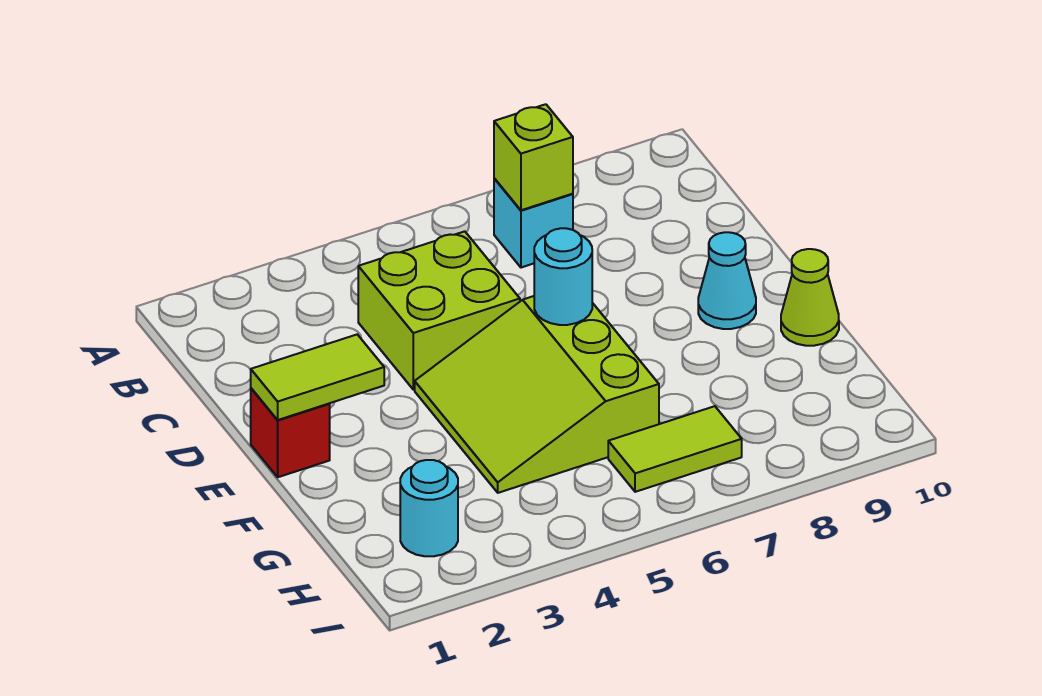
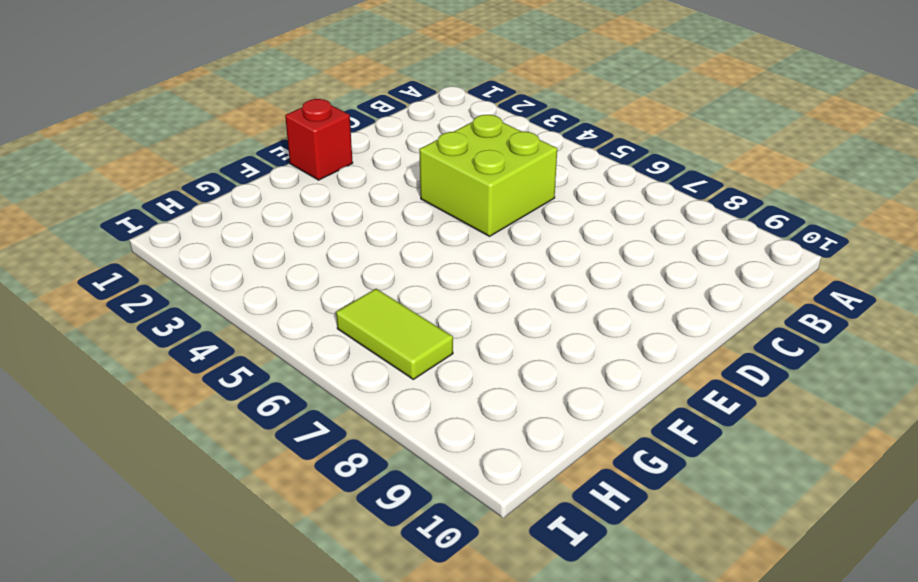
none -> cyan 1x1 brick [494,179,573,268]
none -> lime 3x3 slope [415,296,659,493]

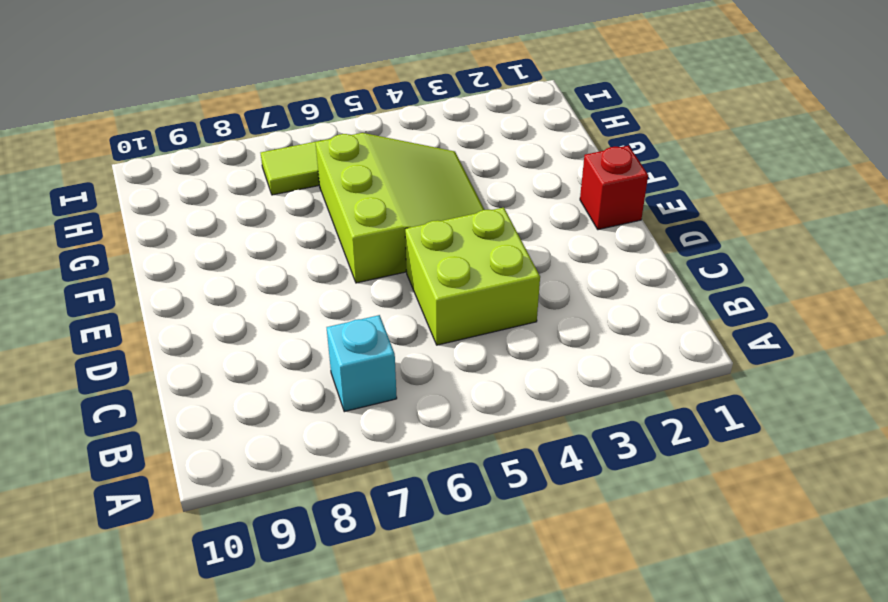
none -> cyan 1x1 cone [698,232,756,329]
none -> lime 1x1 cone [781,249,839,346]

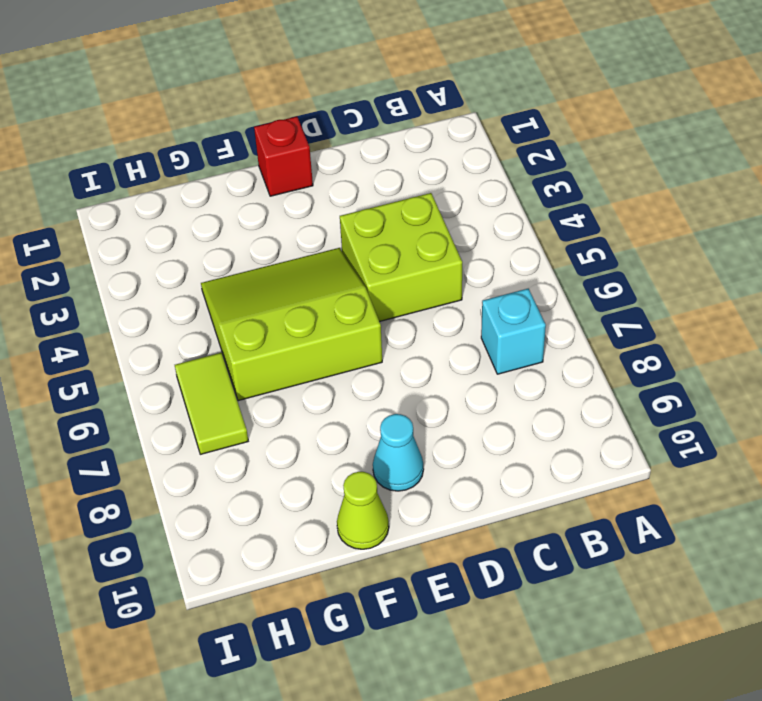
none -> cyan 1x1 round brick [400,460,458,556]
none -> lime 1x1 brick [494,104,573,210]

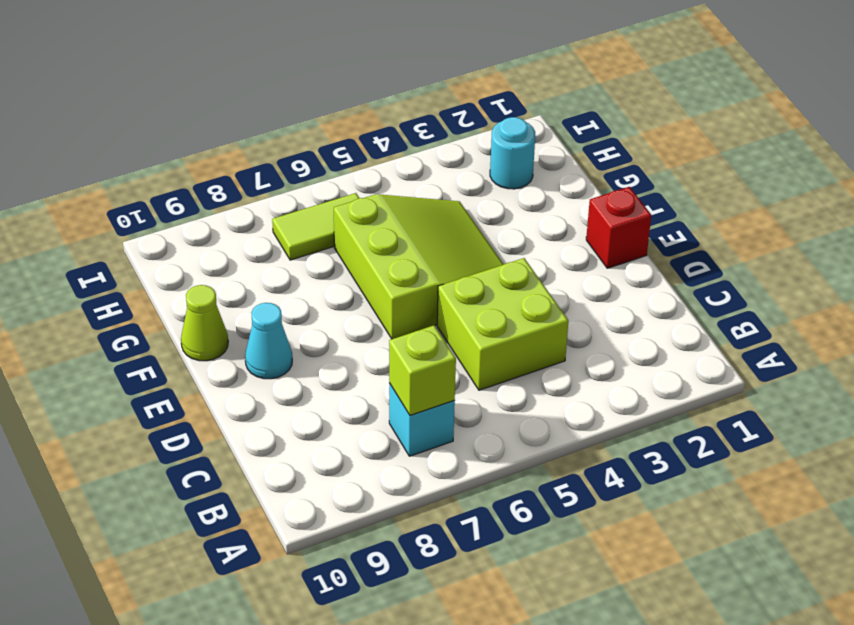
none -> lime 1x2 tile [251,334,384,420]
none -> cyan 1x1 round brick [534,228,592,325]

